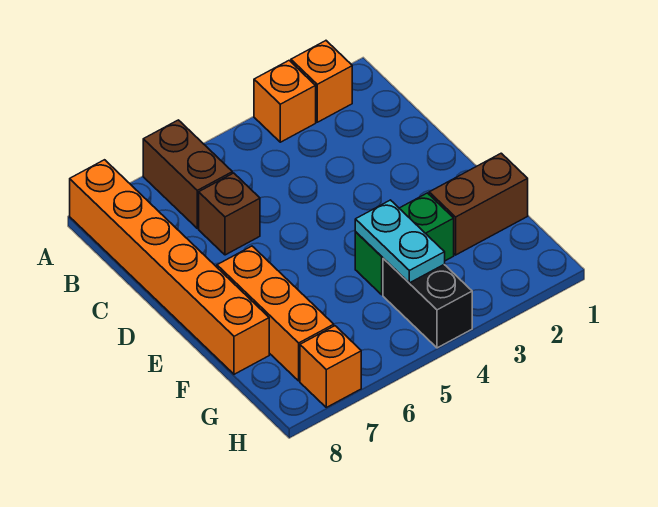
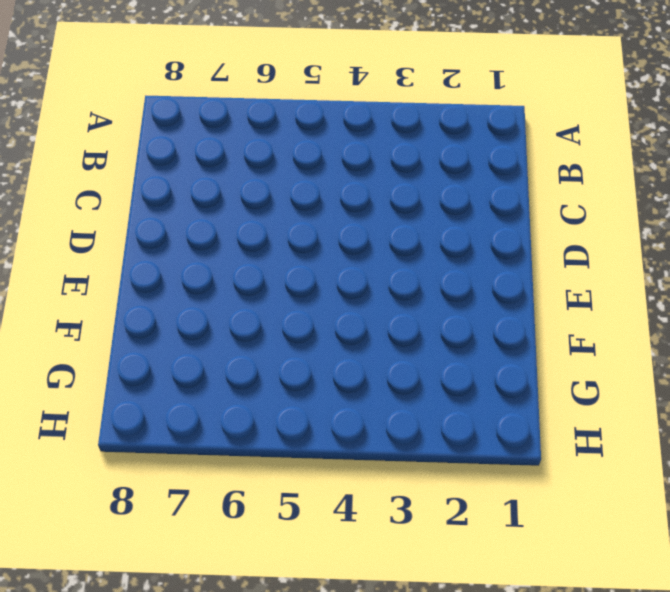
none -> orange 1x1 brick [291,41,352,122]
none -> orange 1x1 brick [254,61,316,142]

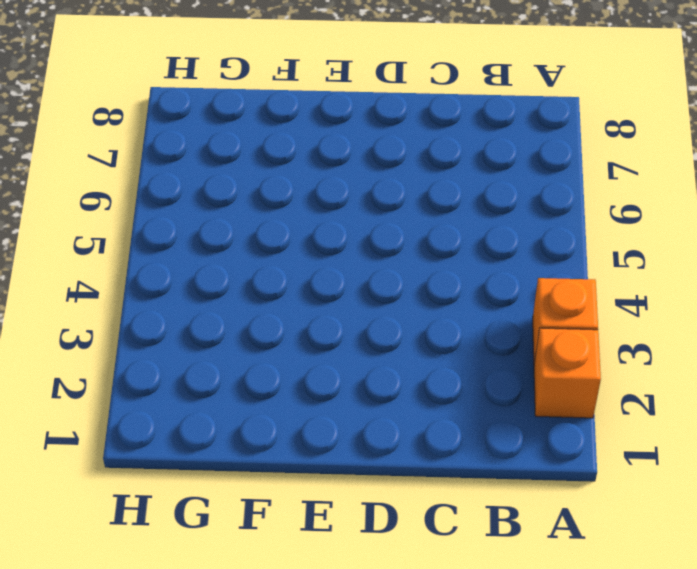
none -> brown 1x2 brick [143,120,232,228]
none -> orange 1x6 brick [70,160,269,374]

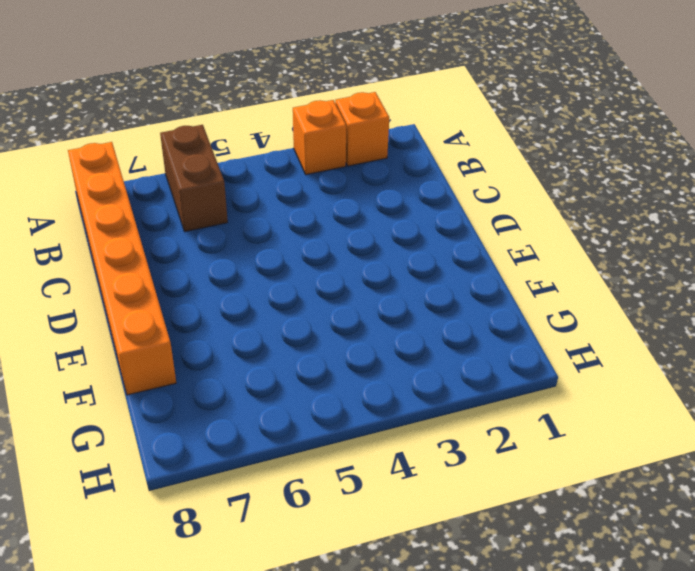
none -> brown 1x1 brick [199,173,260,255]
none -> orange 1x3 brick [217,246,334,381]

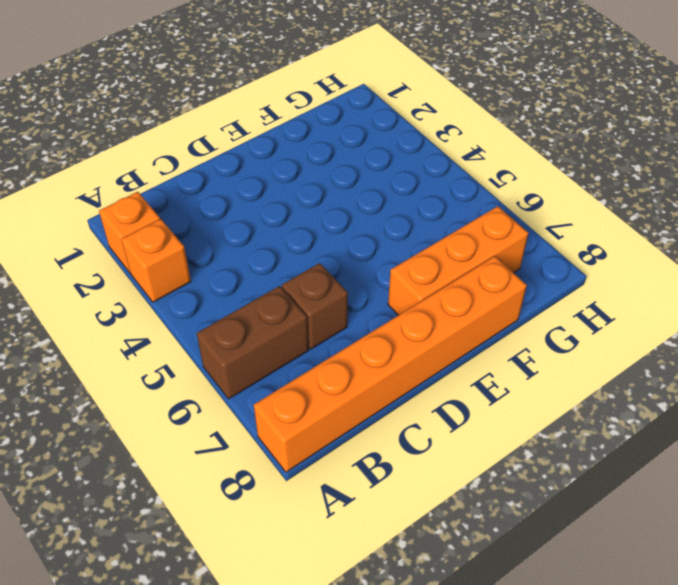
none -> brown 1x2 brick [429,153,528,255]
none -> green 1x2 brick [355,193,454,295]

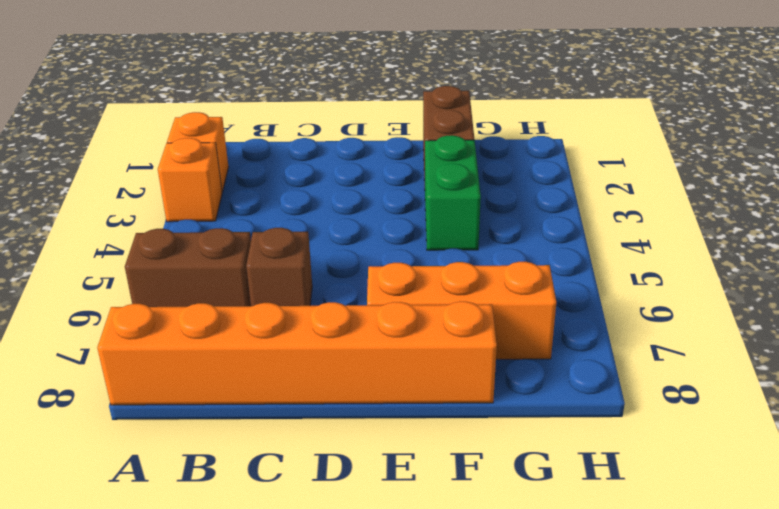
none -> black 1x2 brick [383,259,472,348]
none -> orange 1x1 brick [300,326,361,407]

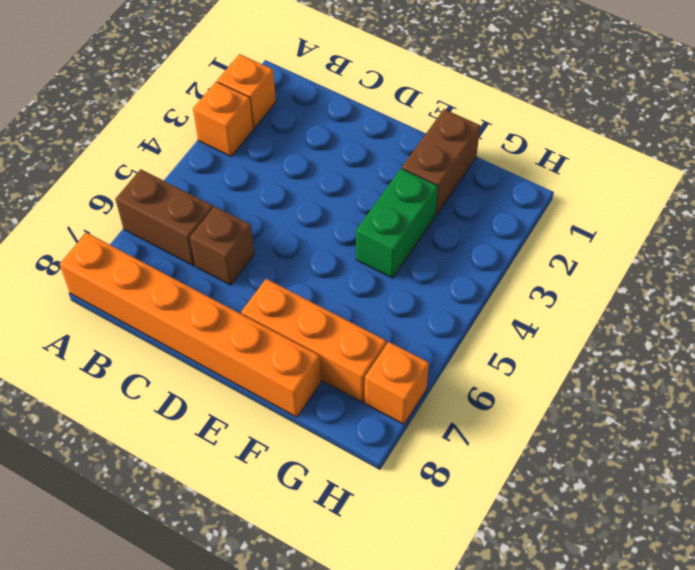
none -> black 1x2 brick [383,259,472,348]
none -> cyan 1x2 plate [355,200,445,283]

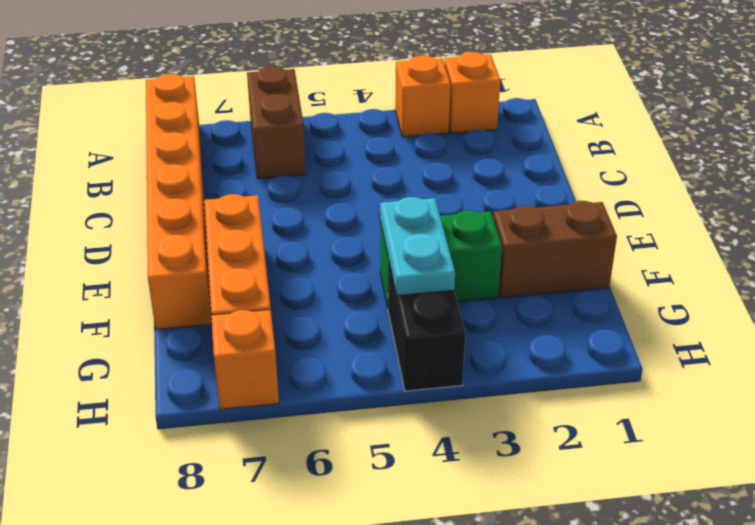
none -> brown 1x1 brick [199,173,260,255]

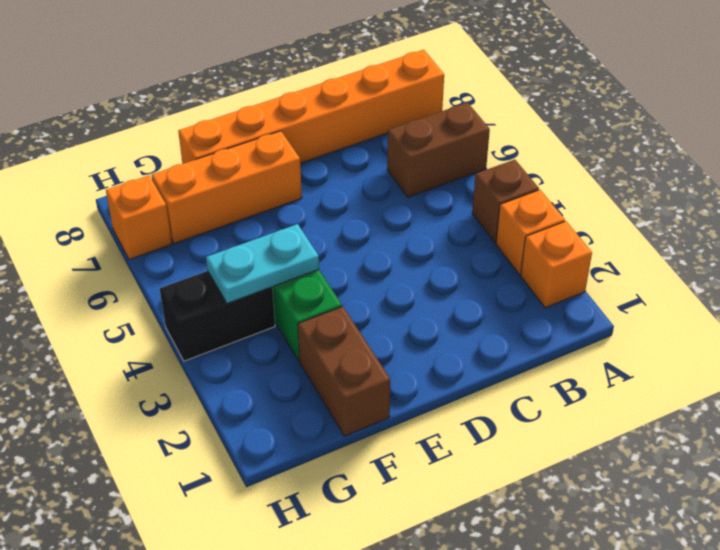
brown 1x1 brick [472,160,539,243] -> brown 1x1 brick moved to [199,173,260,255]

